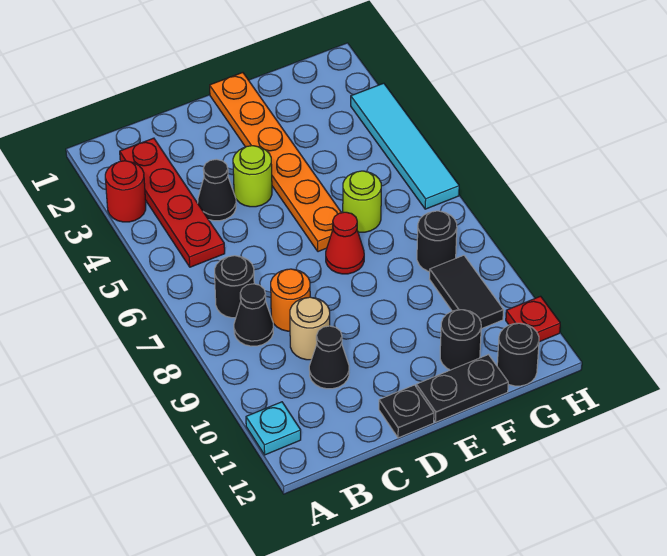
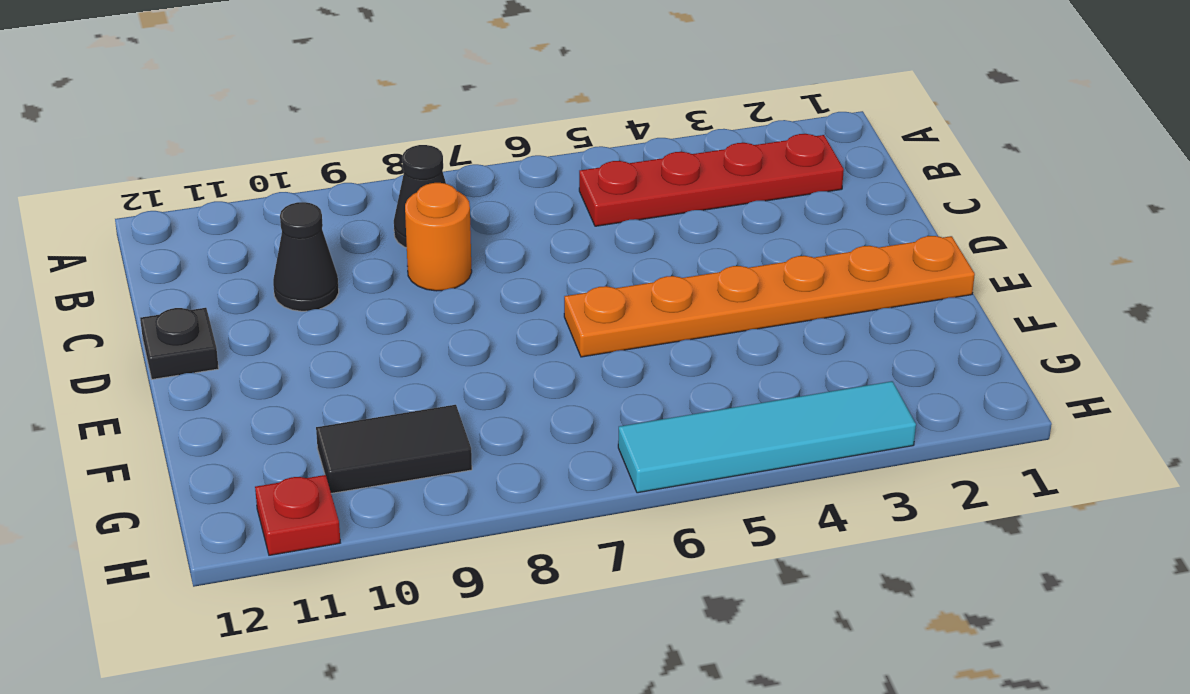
none -> red 1x1 round brick [105,161,146,222]
none -> cyan 1x1 plate [246,402,301,455]
none -> black 1x1 round brick [215,256,254,318]

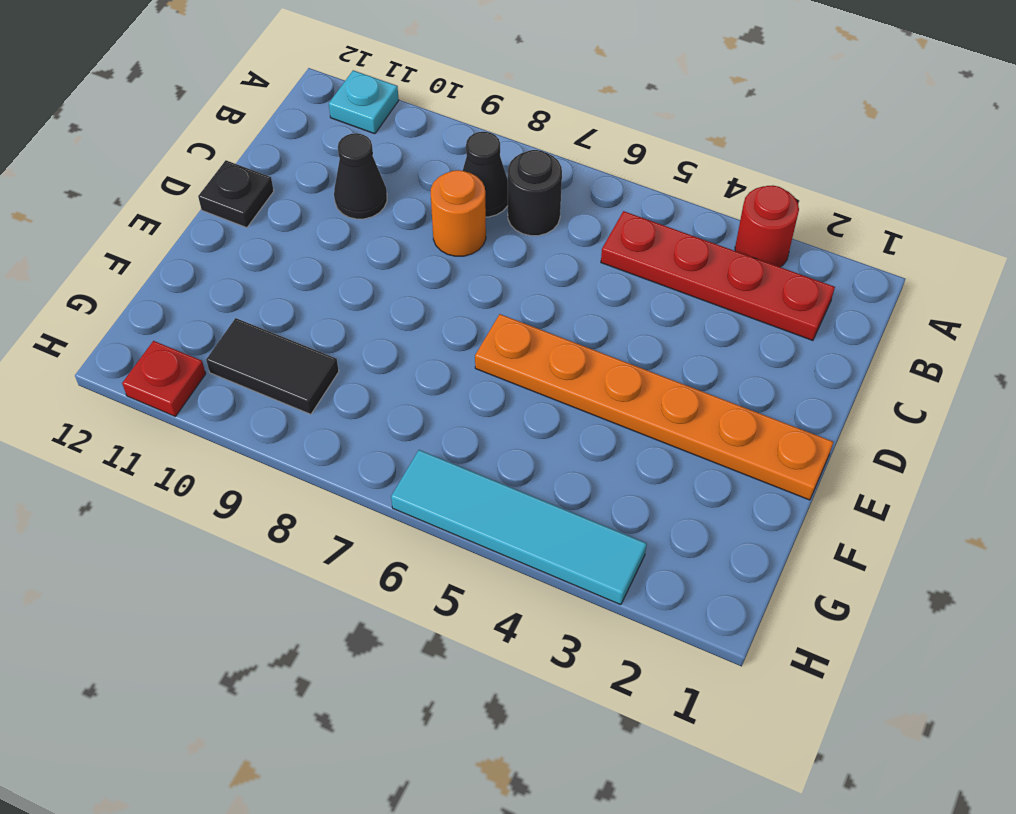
none -> black 1x1 cone [198,159,236,221]
none -> tan 1x1 round brick [290,297,330,360]
none -> lime 1x1 round brick [233,146,272,207]

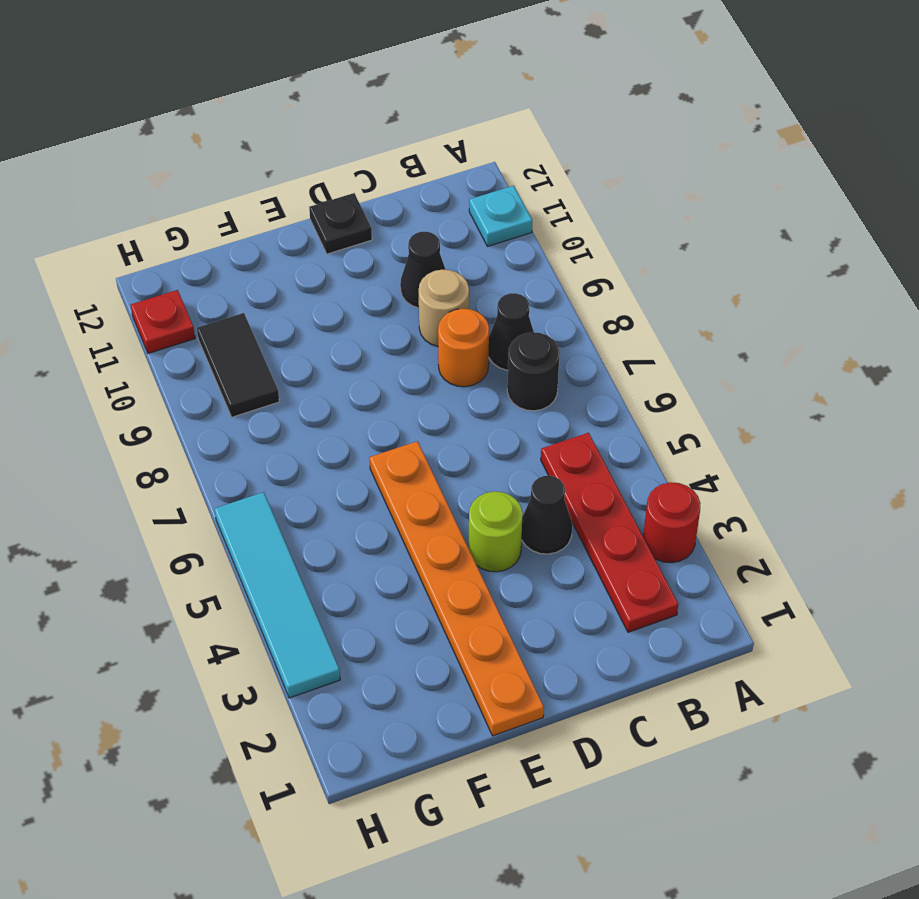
none -> red 1x1 cone [326,212,364,274]
none -> black 1x2 plate [416,355,508,422]
none -> lime 1x1 round brick [343,171,381,232]

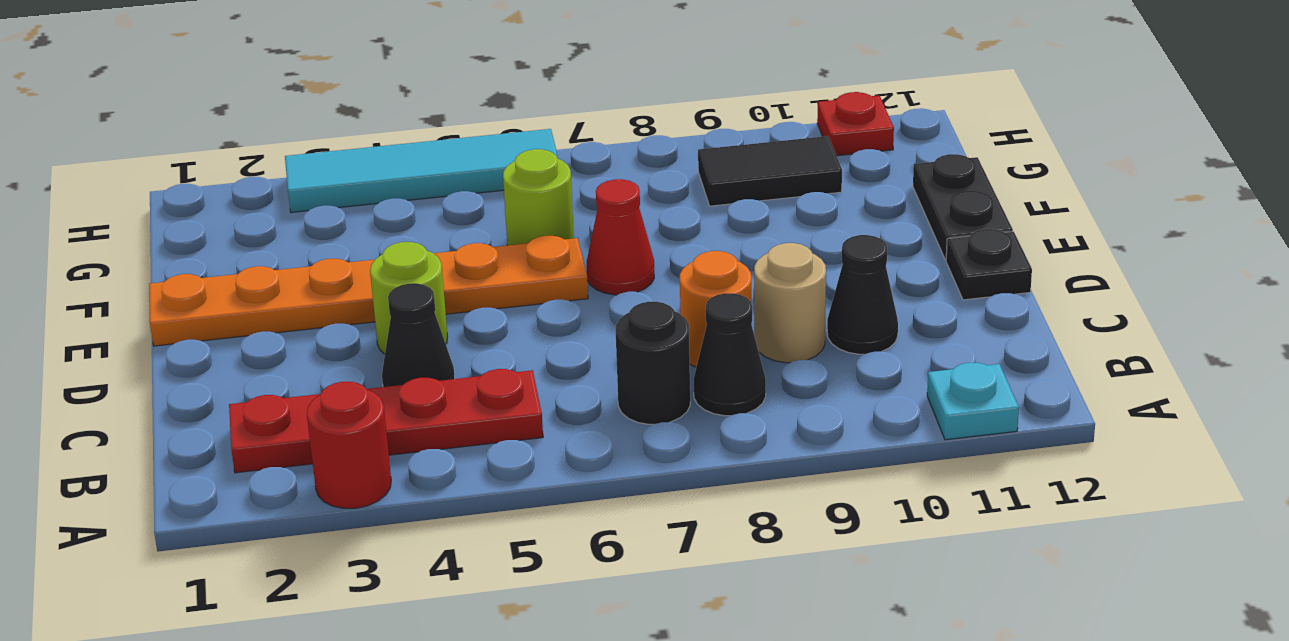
none -> black 1x1 round brick [440,310,481,370]
none -> black 1x1 round brick [417,211,457,272]
none -> black 1x1 round brick [497,323,539,386]

